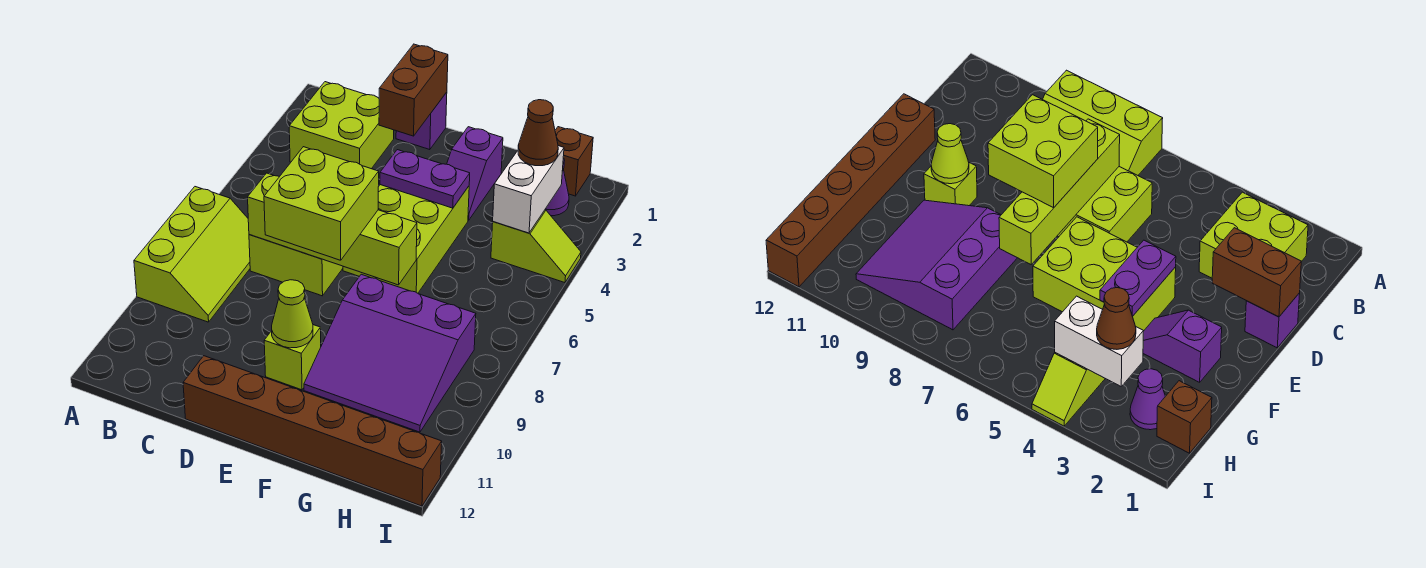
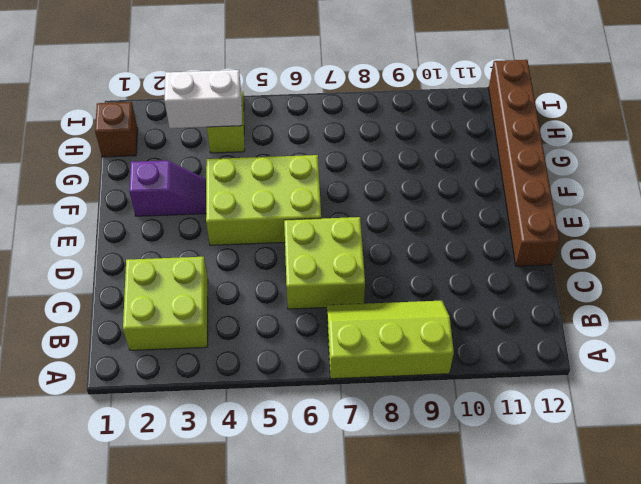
none -> purple 1x1 brick [396,92,447,150]
none -> lime 1x1 brick [264,325,321,390]
none -> purple 3x3 slope [304,274,476,432]

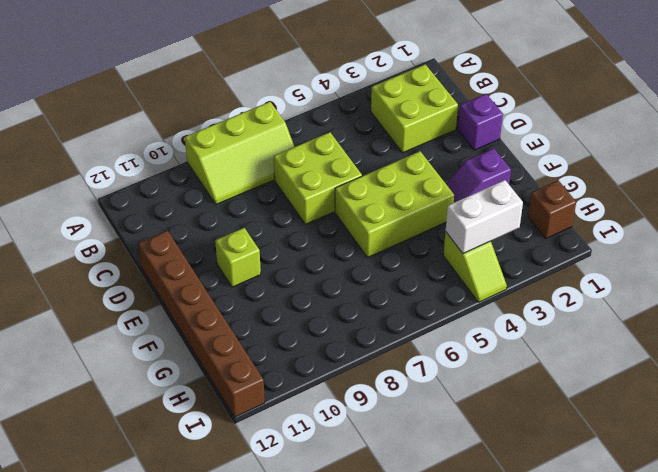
none -> purple 3x3 slope [304,274,476,432]
none -> purple 1x1 cone [545,158,569,216]
none -> lime 1x4 brick [248,173,417,285]

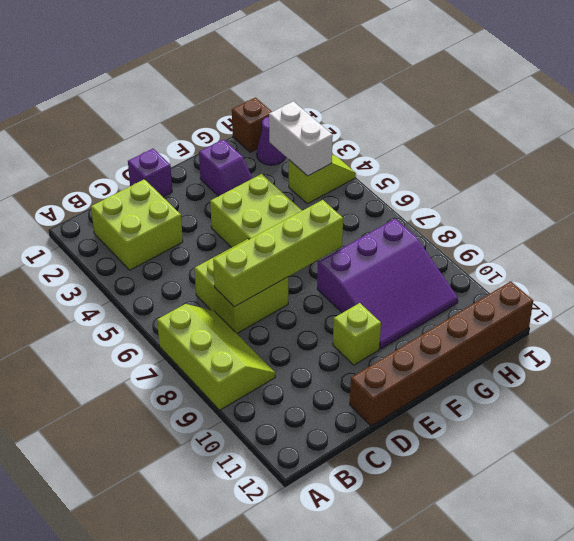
none -> brown 1x2 brick [379,44,448,136]
none -> purple 1x2 plate [380,150,470,208]
none -> lime 1x1 cone [272,280,313,348]

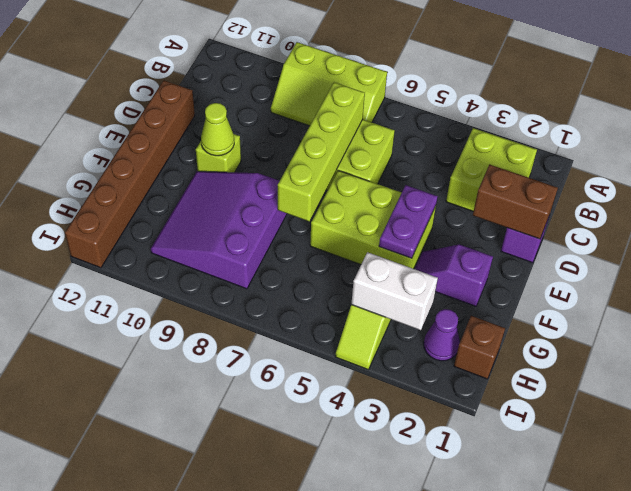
none -> lime 2x2 brick [264,147,379,260]
none -> brown 1x1 cone [518,100,558,166]

